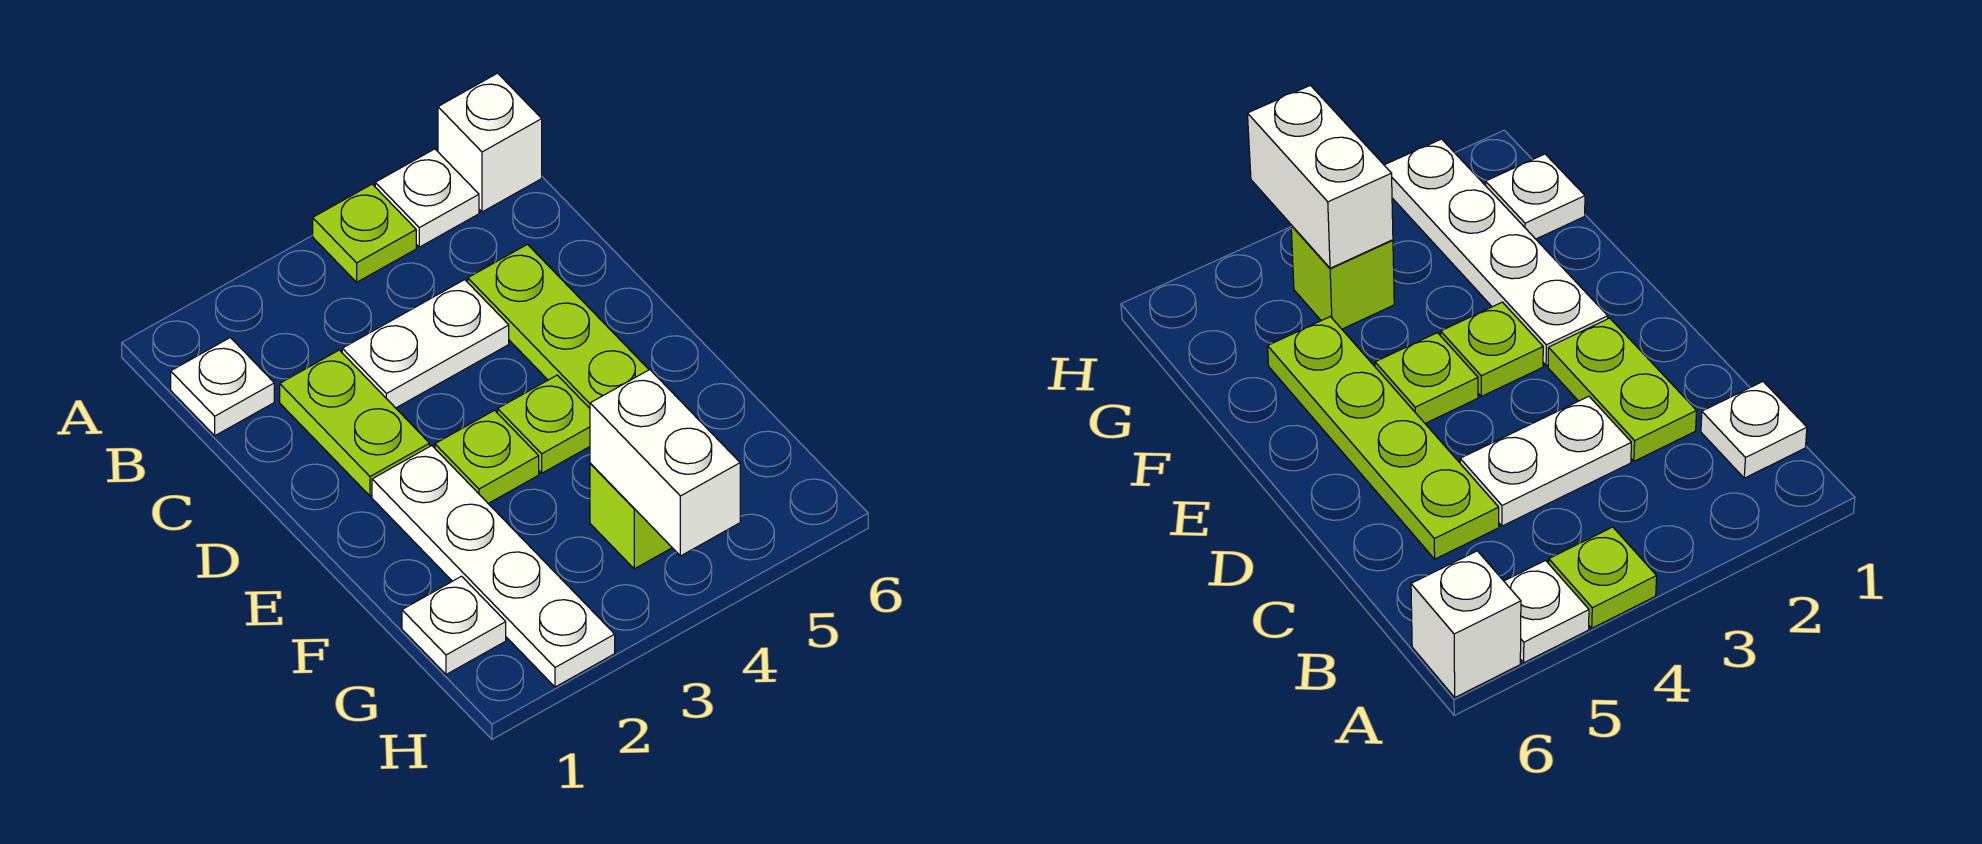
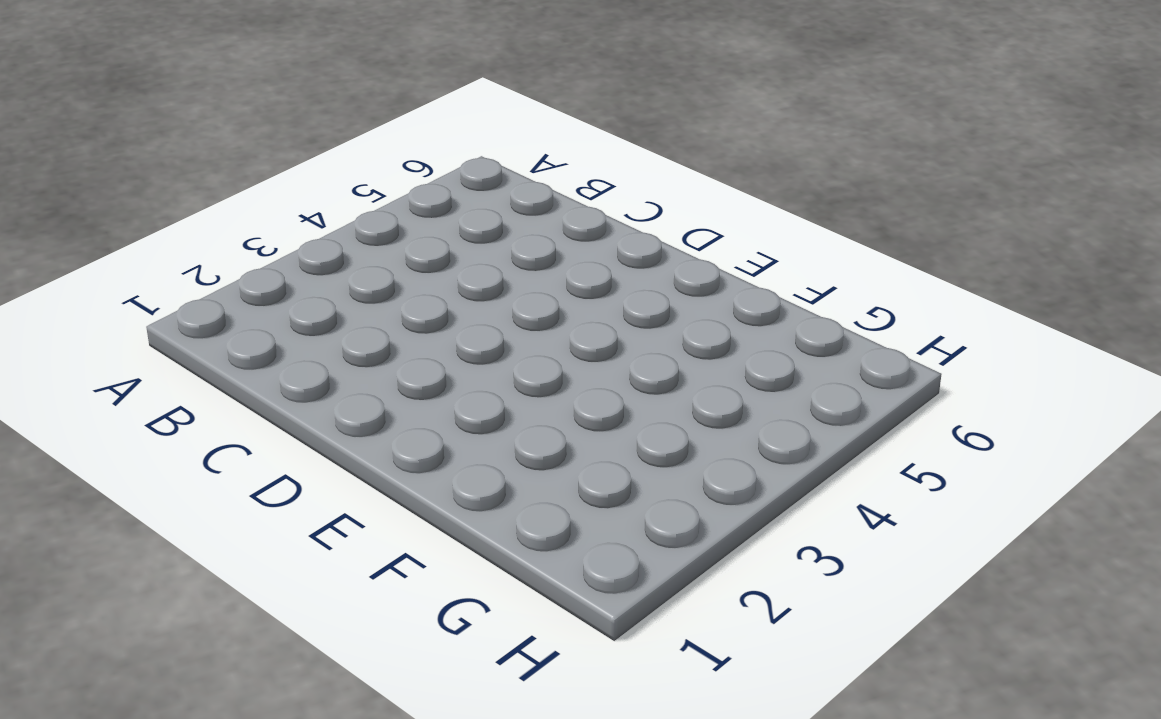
none -> lime 1x1 plate [313,184,416,282]
none -> white 1x1 plate [375,149,479,247]
none -> white 1x1 brick [438,73,542,212]

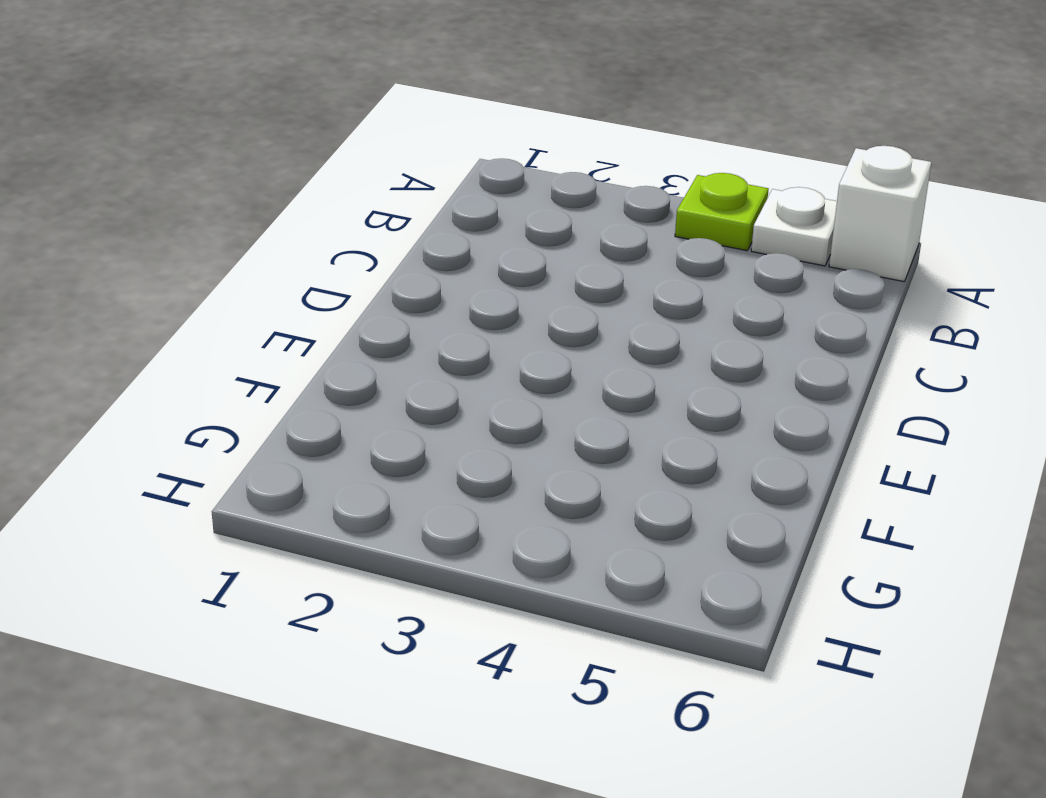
none -> white 1x1 plate [171,338,274,436]
none -> lime 1x2 plate [280,350,430,496]
none -> white 1x2 plate [342,280,509,408]

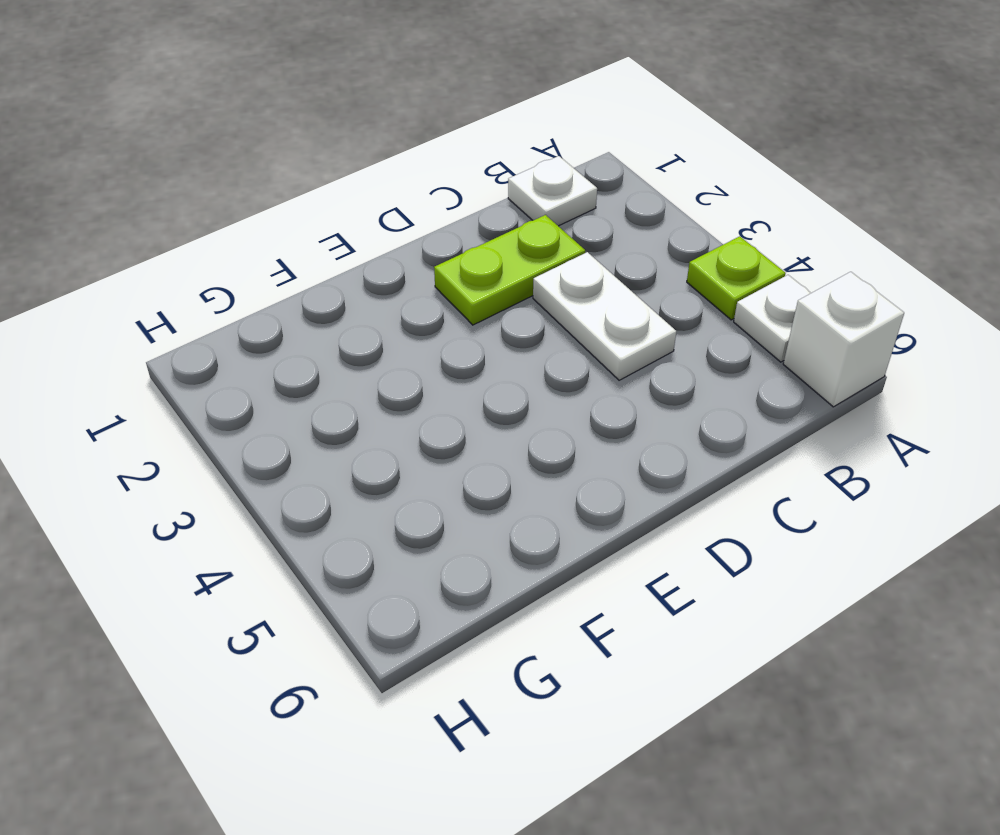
none -> lime 1x4 plate [468,244,649,408]
none -> white 1x4 plate [372,446,615,687]
none -> lime 1x1 plate [435,410,539,503]

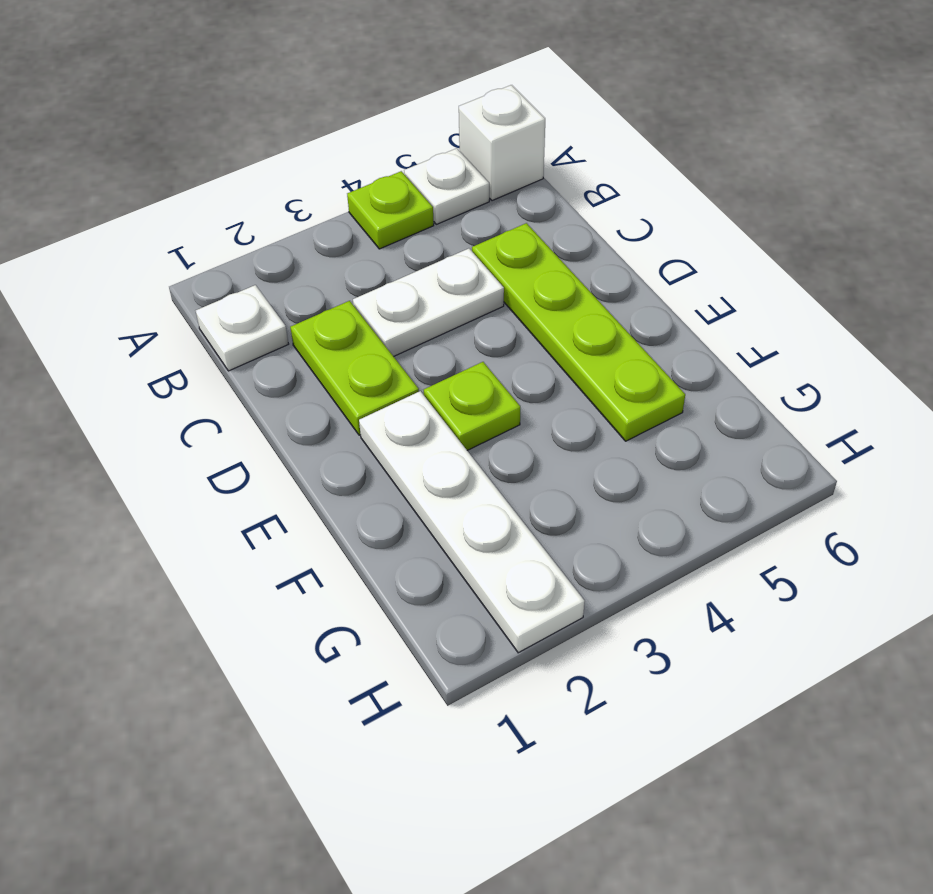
none -> lime 1x1 plate [498,375,590,473]
none -> white 1x1 plate [402,576,506,674]
none -> lime 1x1 brick [590,463,672,569]

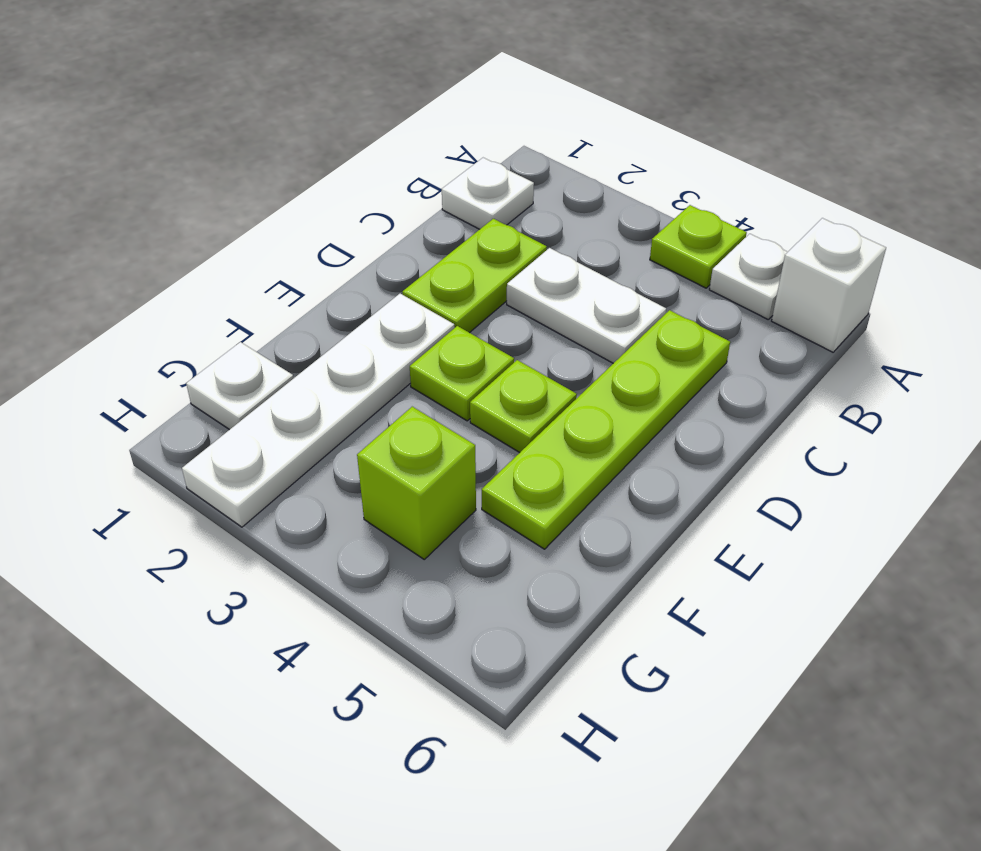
none -> white 1x2 brick [590,370,740,556]

